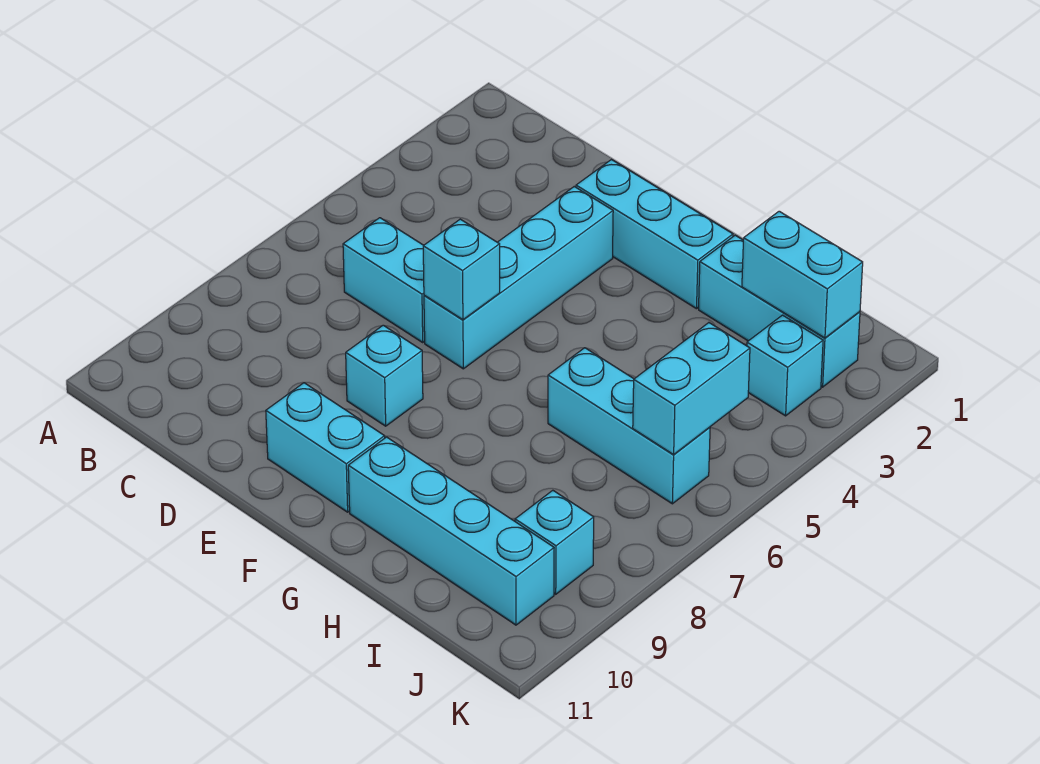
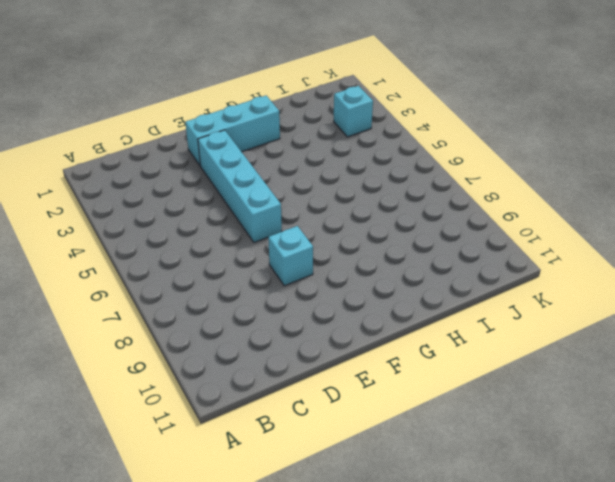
none -> cyan 1x2 brick [343,218,425,342]
none -> cyan 1x2 brick [266,383,385,512]
none -> cyan 1x4 brick [348,437,554,625]

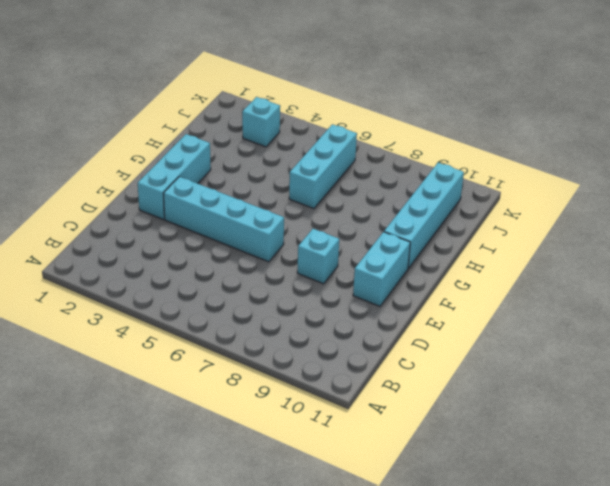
none -> cyan 1x2 brick [343,218,425,342]
none -> cyan 1x3 brick [699,235,860,387]
none -> cyan 1x1 brick [515,490,594,594]

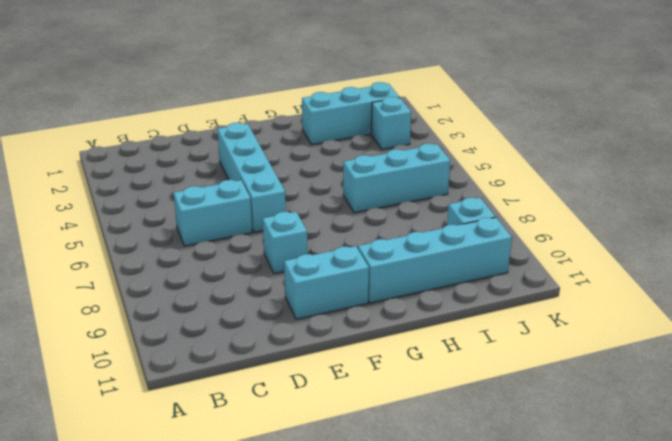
none -> cyan 1x3 brick [576,160,733,309]
none -> cyan 1x1 brick [423,219,500,320]
none -> cyan 1x2 brick [742,211,863,338]

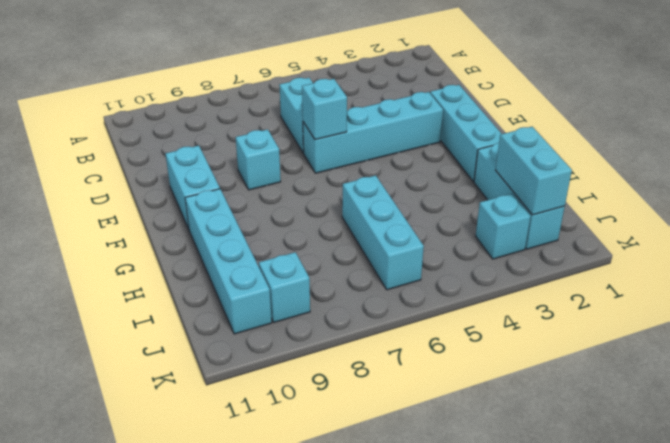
none -> cyan 1x2 brick [633,323,750,455]

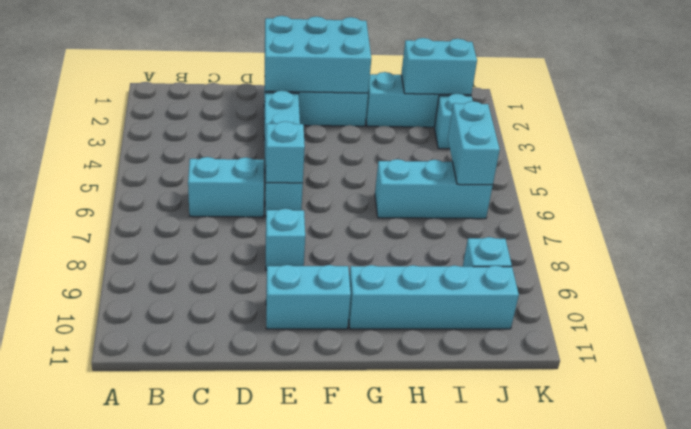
cyan 2x3 brick [265,16,371,93] -> none

